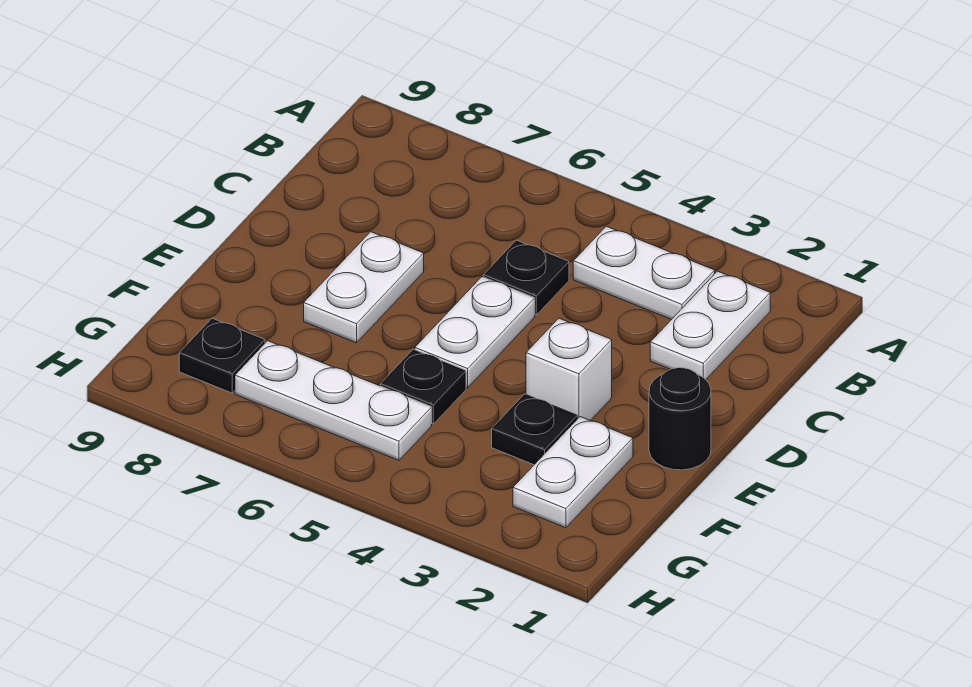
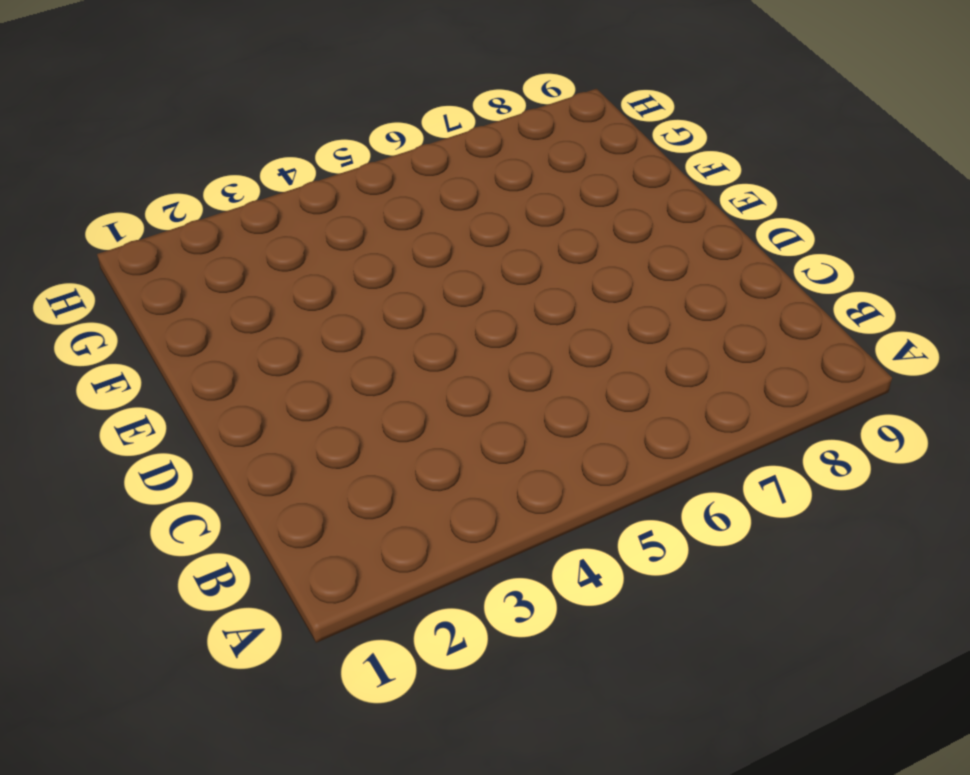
none -> white 1x2 plate [650,271,770,380]
none -> white 1x2 plate [573,226,715,320]
none -> black 1x1 plate [484,240,569,315]

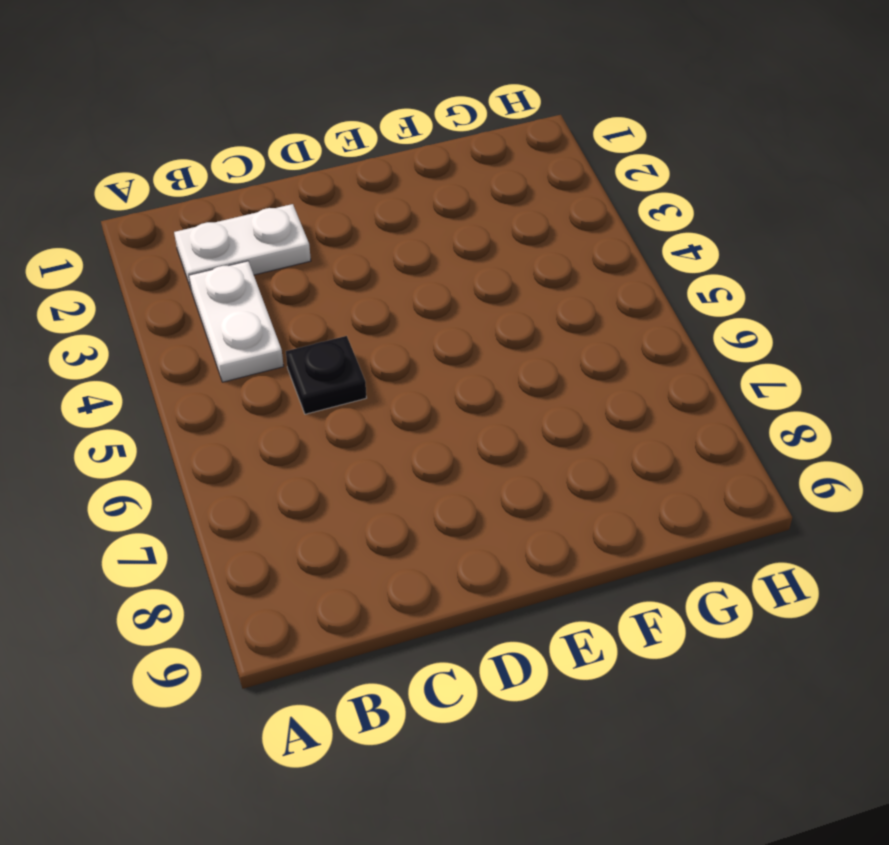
none -> white 1x2 plate [415,277,535,388]
none -> white 1x2 plate [304,232,424,343]
none -> black 1x1 round brick [649,368,711,470]

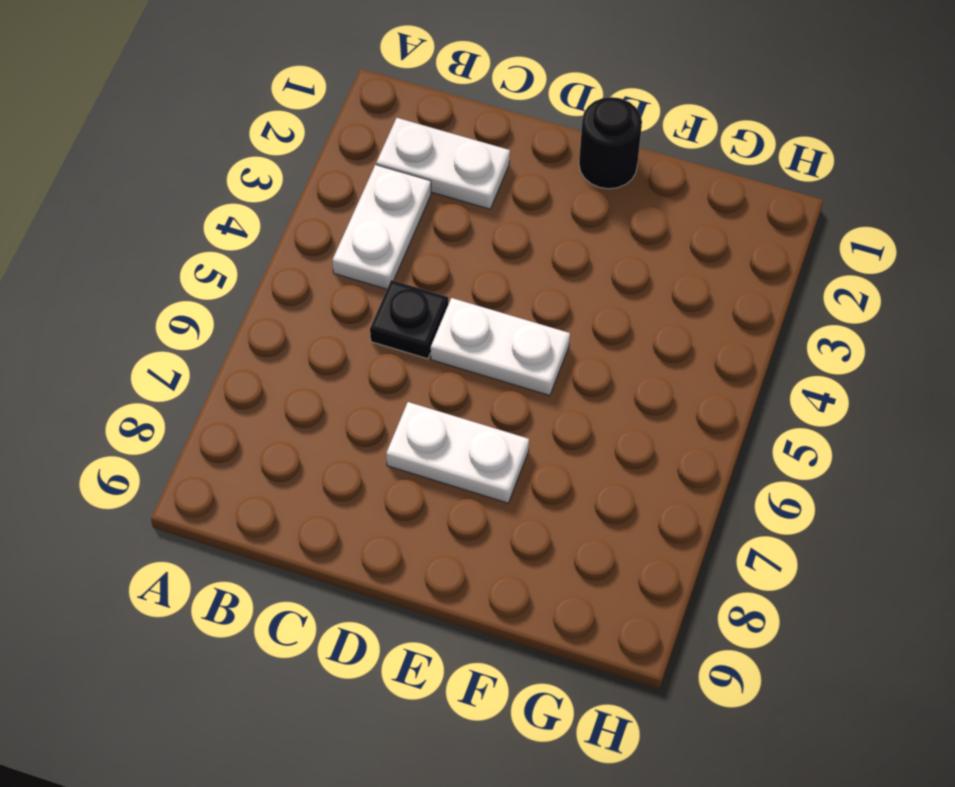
none -> white 1x1 brick [526,318,612,421]
none -> white 1x2 plate [513,417,633,528]
none -> black 1x1 plate [492,394,577,465]

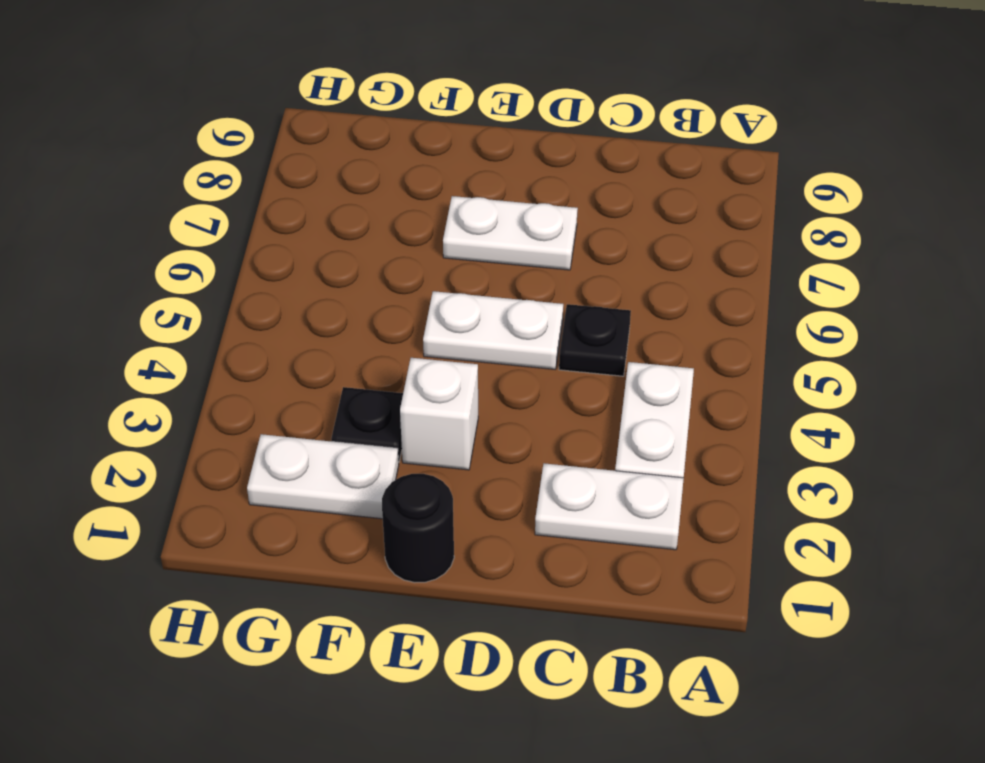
none -> black 1x1 plate [381,349,466,424]
none -> white 1x3 plate [235,341,432,460]
none -> black 1x1 plate [179,318,265,393]

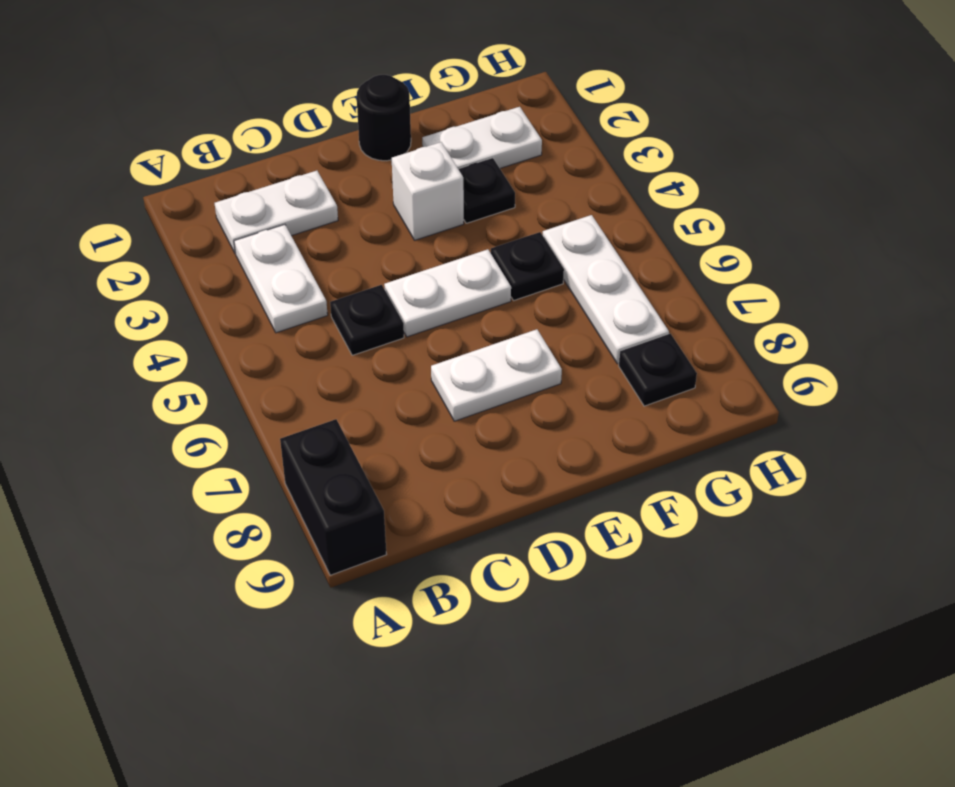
black 1x2 brick [280,419,386,575] -> none

